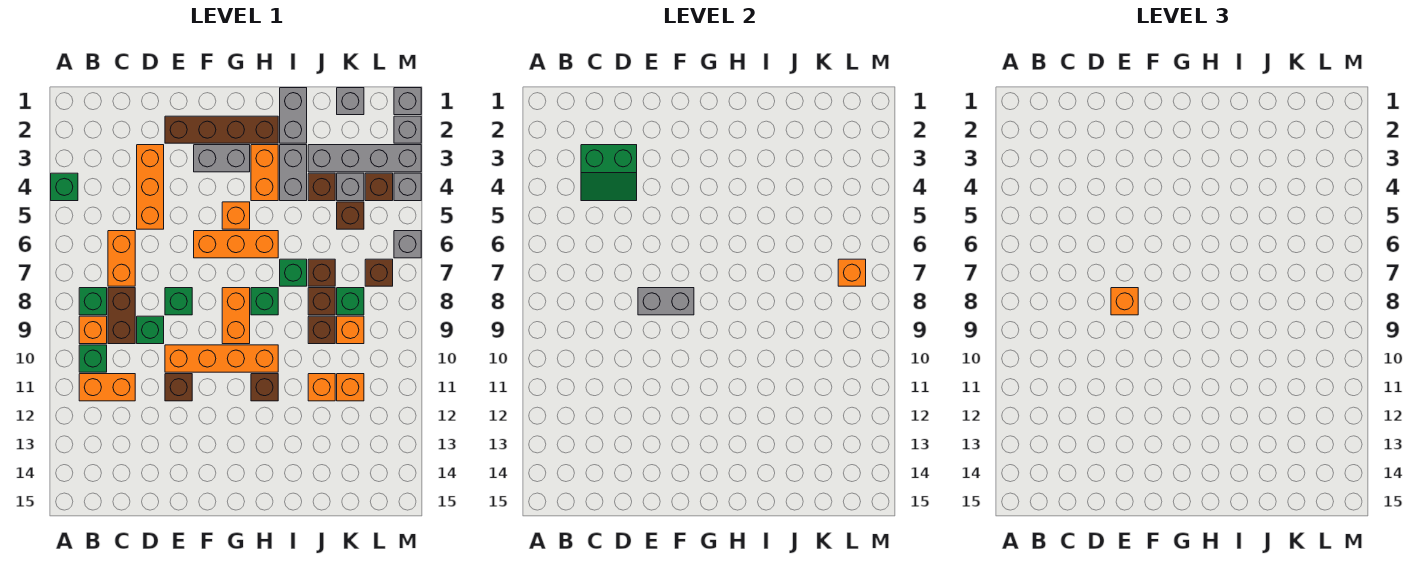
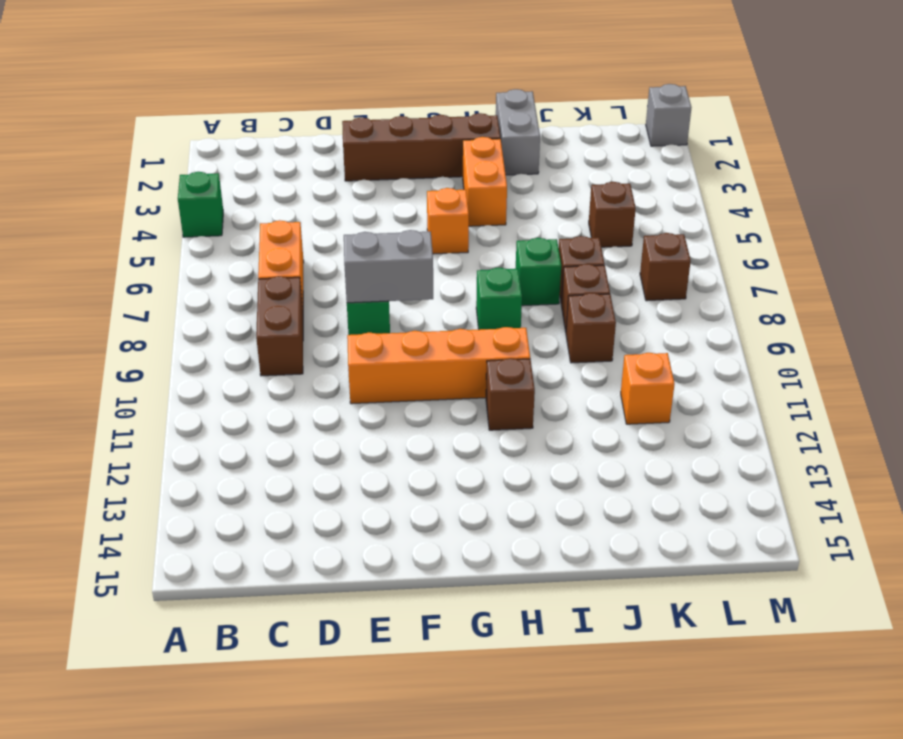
none -> green 1x1 brick [79,288,107,315]
none -> orange 1x1 brick [79,316,107,344]
none -> green 1x1 brick [79,345,107,372]
none -> orange 1x2 brick [79,374,135,401]

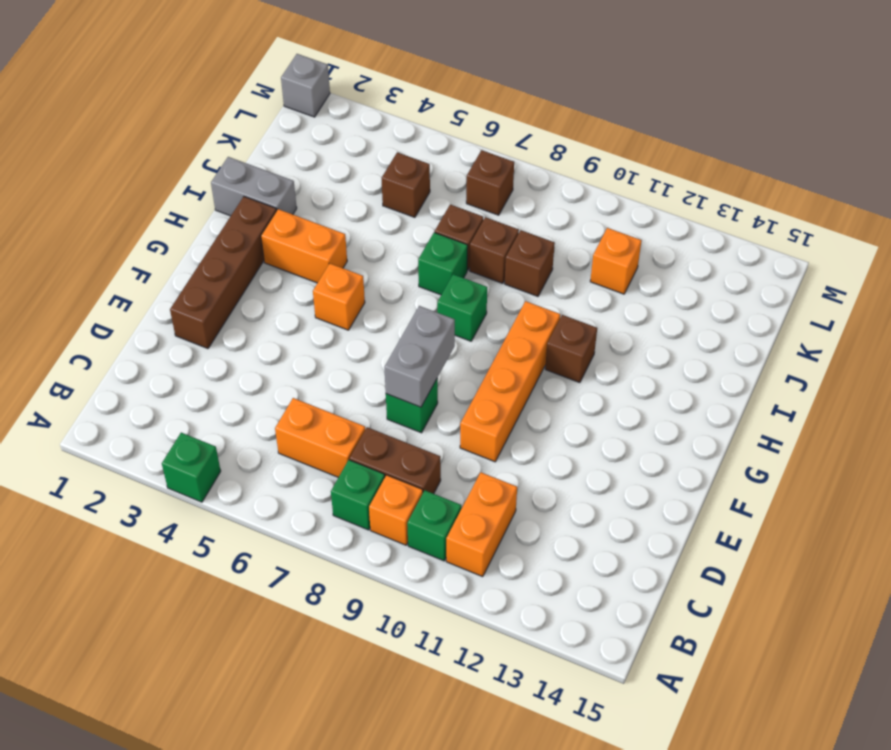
none -> orange 1x3 brick [137,145,164,229]
none -> green 1x1 brick [137,316,164,344]
none -> brown 1x1 brick [165,374,192,401]
none -> grey 1x2 brick [194,145,250,172]

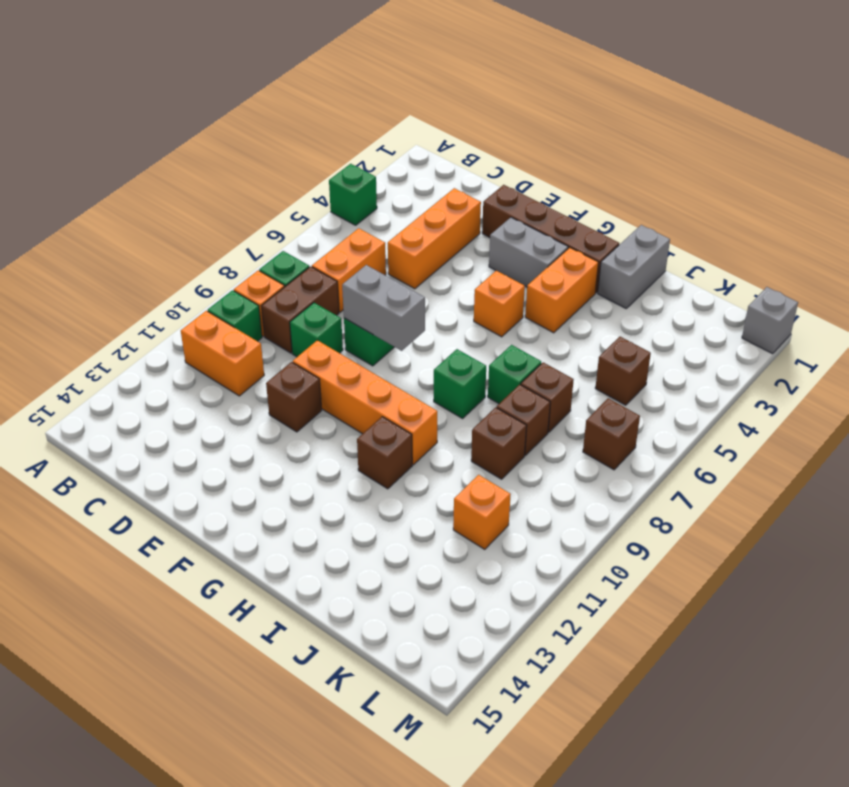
none -> orange 1x3 brick [194,231,278,258]
none -> orange 1x2 brick [222,288,250,344]
none -> grey 1x2 brick [280,145,307,201]
none -> grey 1x4 brick [308,145,421,172]

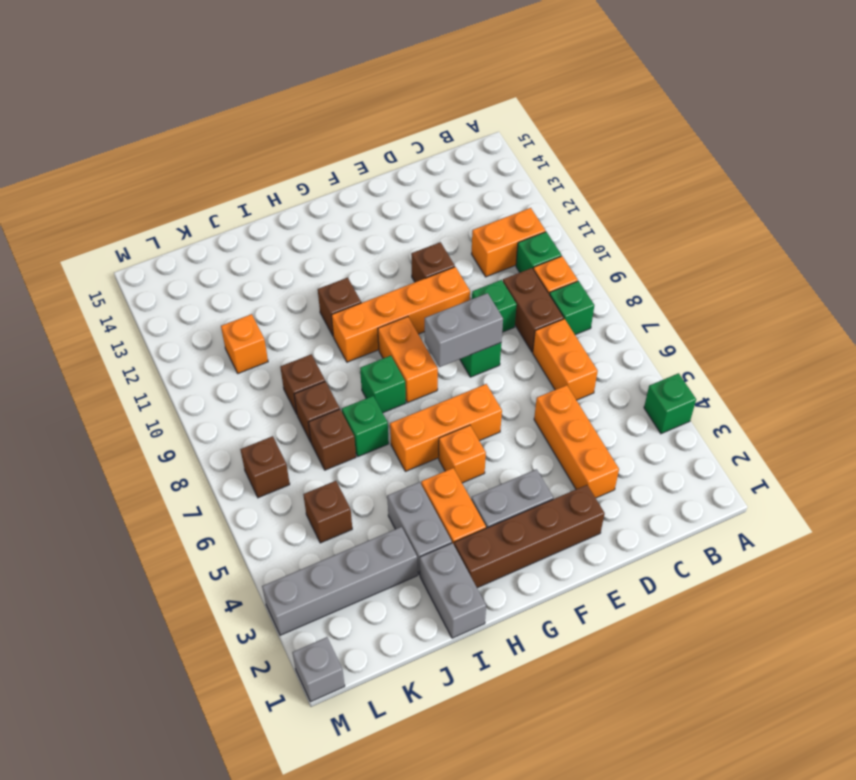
none -> brown 1x1 brick [308,173,335,201]
none -> orange 1x1 brick [308,374,335,401]
none -> grey 1x1 brick [337,88,364,115]
none -> grey 1x1 brick [337,173,364,201]

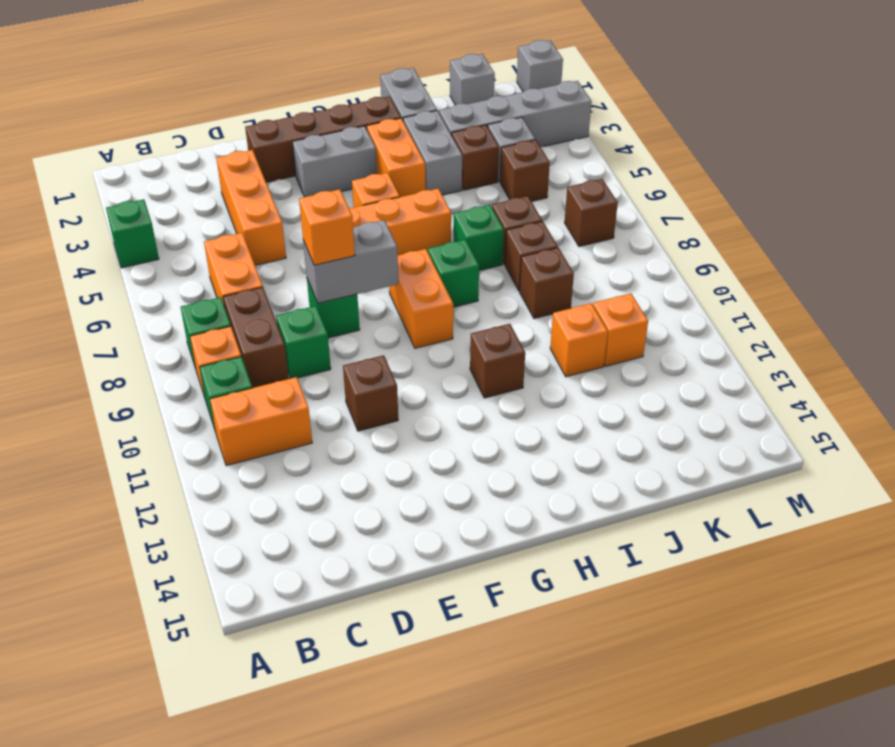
none -> orange 1x4 brick [165,345,278,372]
none -> green 1x1 brick [337,288,364,315]
none -> orange 1x1 brick [337,316,364,344]
none -> brown 1x1 brick [365,173,393,201]

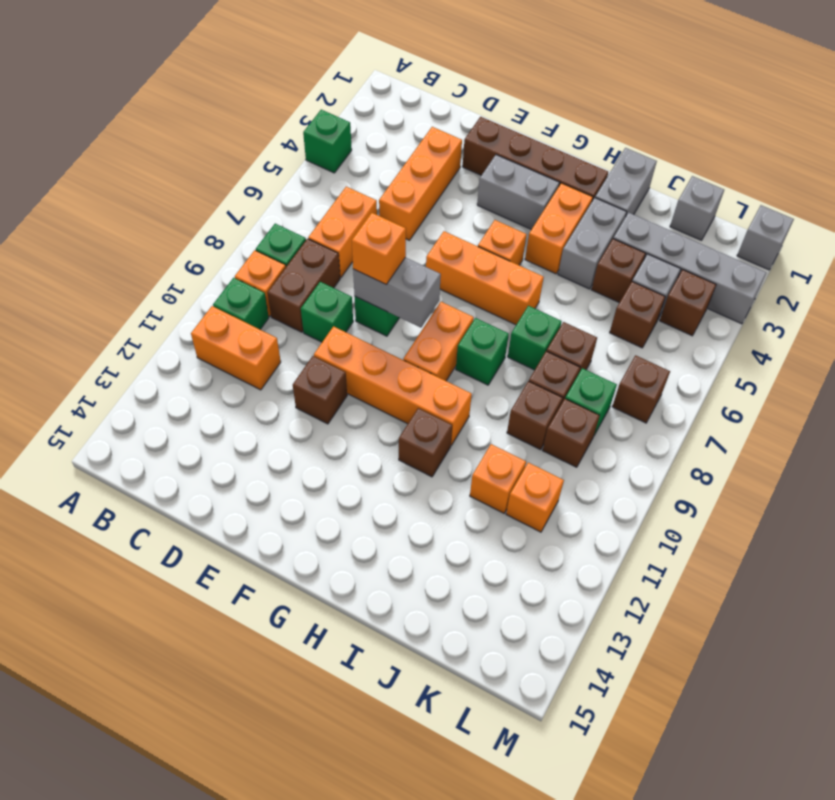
brown 1x1 brick [543,399,600,467] -> orange 1x1 brick [337,316,364,344]
none -> grey 1x1 brick [394,116,421,143]
none -> grey 1x1 brick [394,173,421,201]
none -> grey 1x1 brick [394,231,421,258]
none -> green 2x2 slope [581,145,637,201]

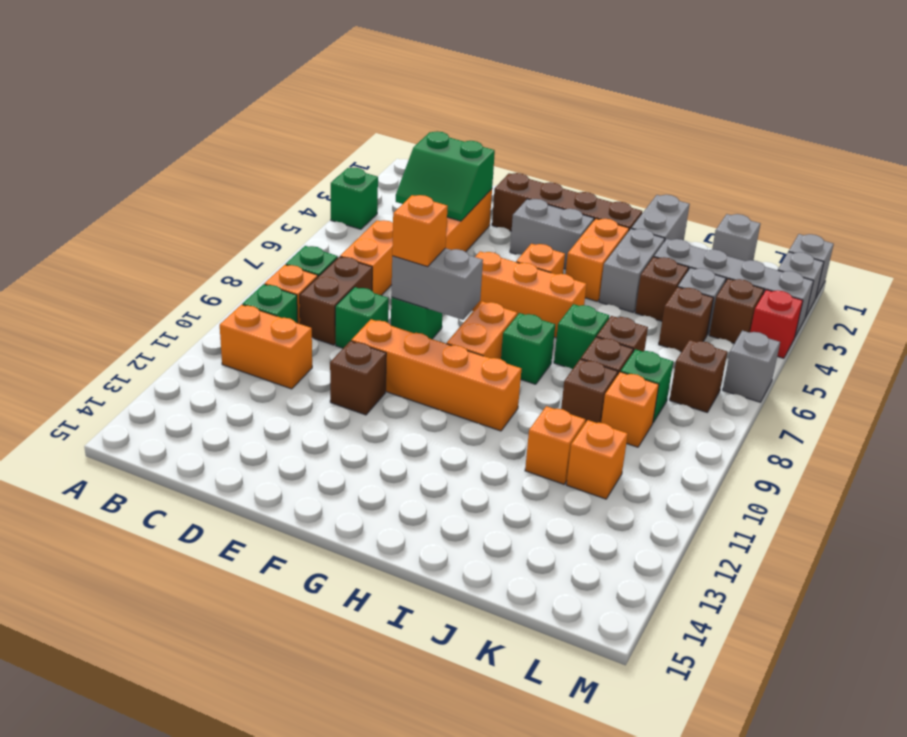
red 1x1 brick [750,290,803,358] -> grey 1x1 brick [394,173,421,201]
none -> brown 1x1 brick [251,374,278,401]
none -> orange 1x1 brick [838,259,866,286]

